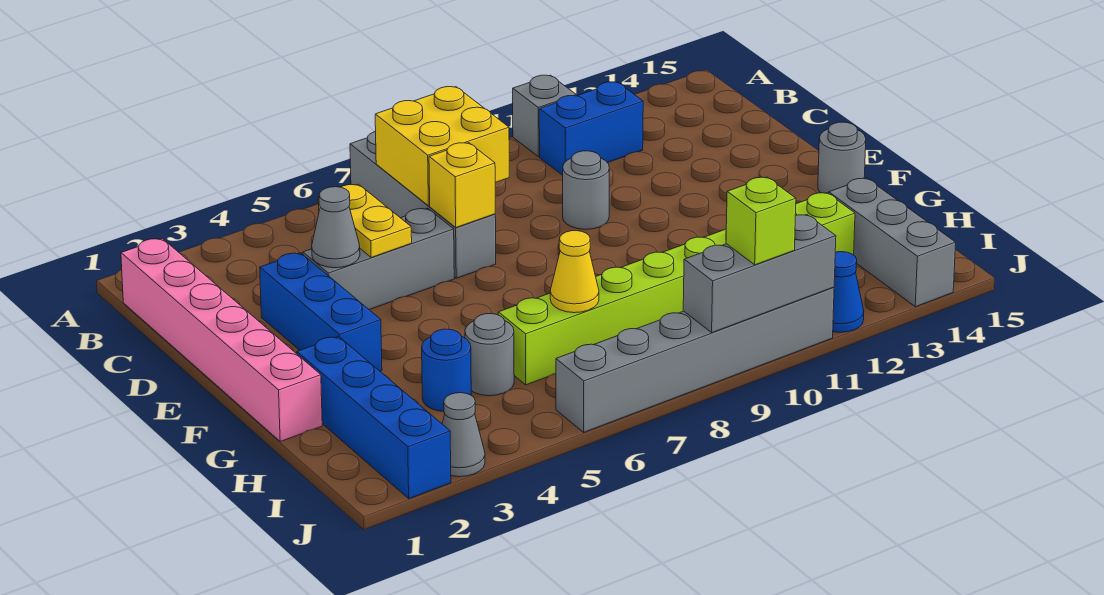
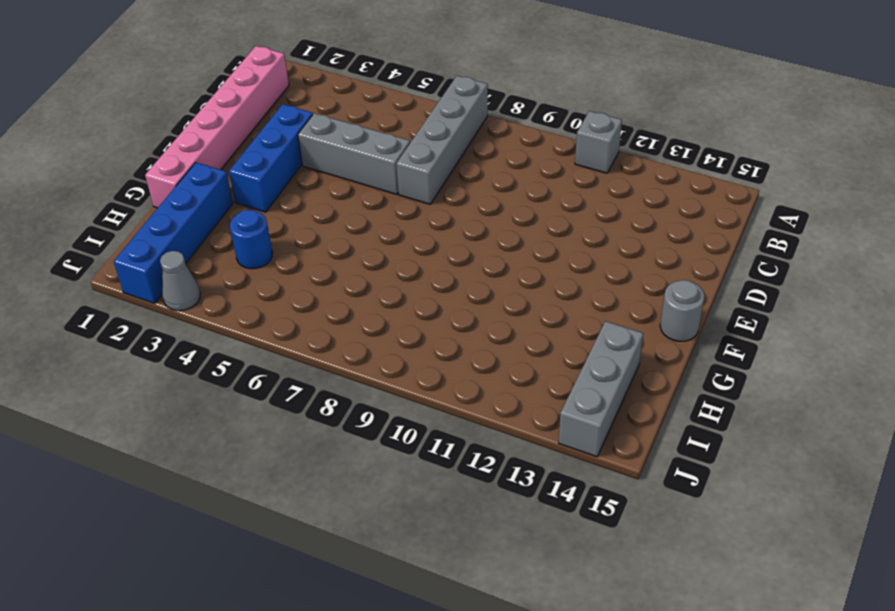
none -> blue 1x2 brick [539,82,643,175]
none -> grey 1x1 round brick [563,151,609,229]
none -> grey 1x1 round brick [465,314,514,396]

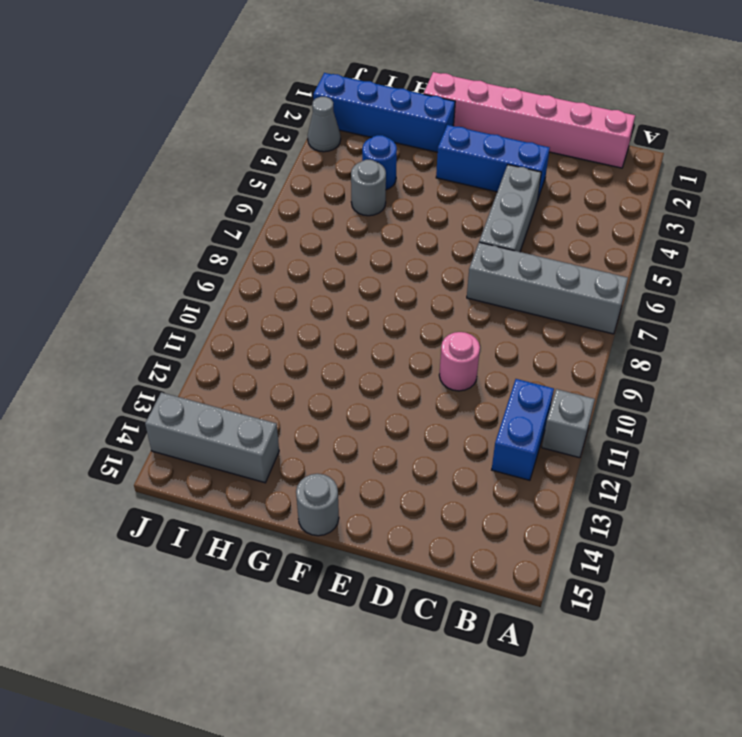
pink 1x1 round brick [439,332,480,391] -> grey 1x1 round brick [563,151,609,229]
none -> lime 1x8 brick [498,193,855,385]
none -> grey 1x6 brick [556,287,834,432]
none -> blue 1x1 cone [833,252,864,332]

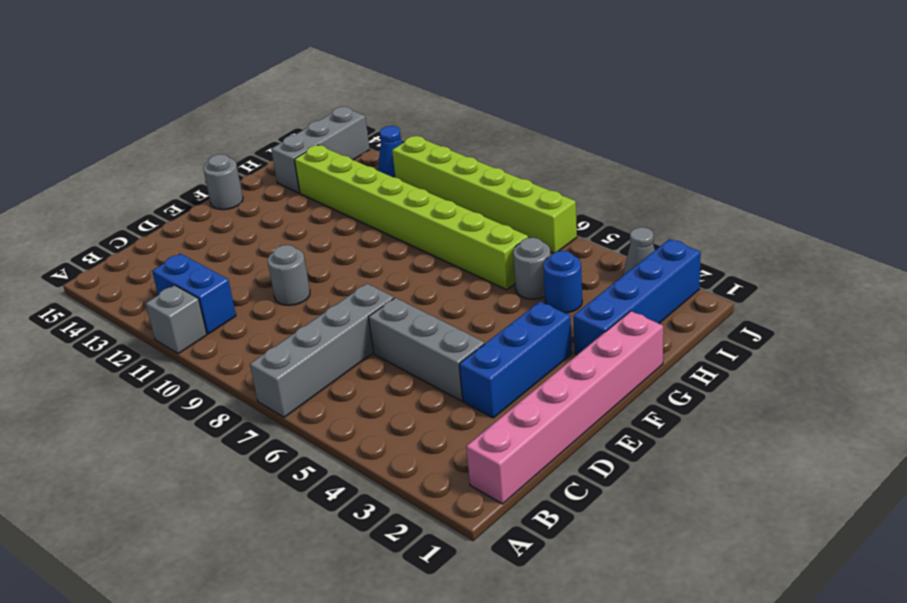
lime 1x6 brick [392,136,577,253] -> grey 1x6 brick [556,287,834,432]
none -> yellow 2x2 brick [375,87,509,206]
none -> yellow 1x2 plate [318,184,412,258]
none -> grey 1x1 cone [312,187,360,268]

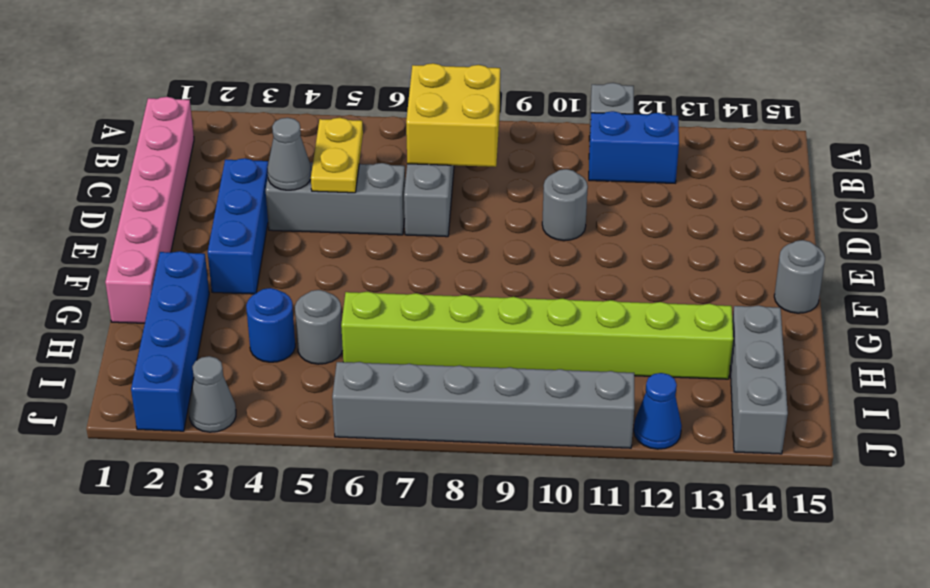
none -> yellow 1x1 brick [429,143,495,228]
none -> yellow 1x1 cone [550,231,599,313]
none -> grey 1x3 brick [683,215,836,332]

